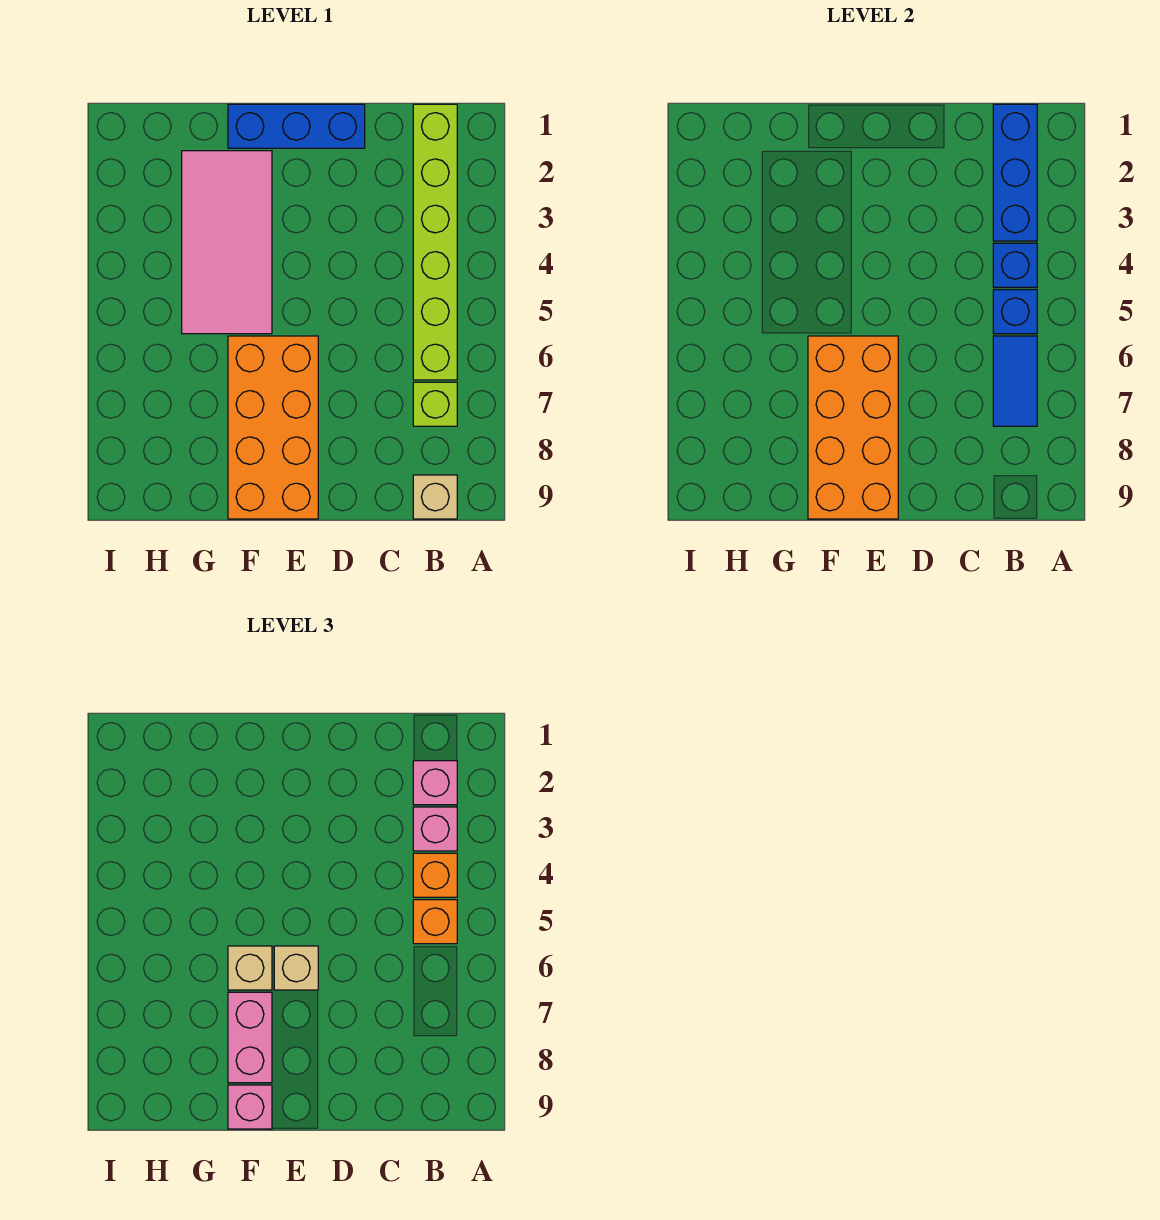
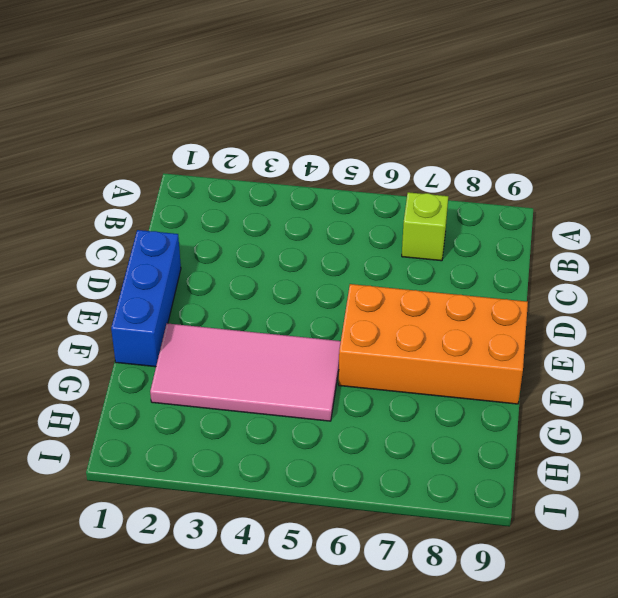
none -> lime 1x6 brick [413,104,457,380]
none -> tan 1x1 brick [413,475,457,519]
none -> blue 1x3 brick [993,104,1037,241]

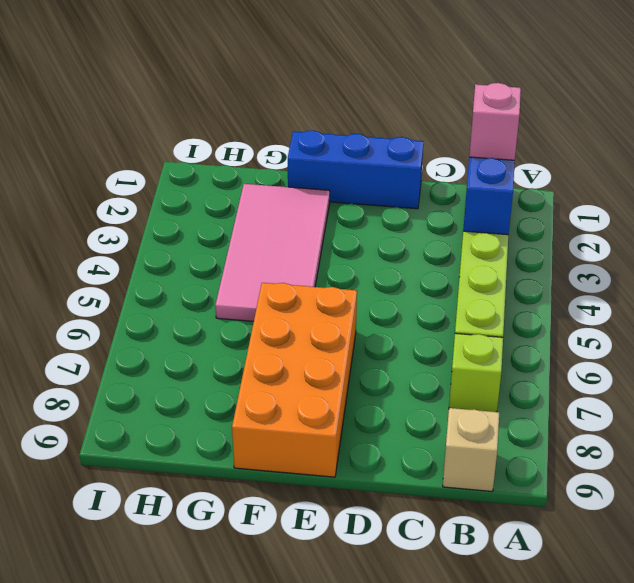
none -> blue 1x1 brick [993,243,1037,287]
none -> blue 1x1 brick [993,290,1037,334]
none -> blue 1x2 tile [993,336,1037,426]

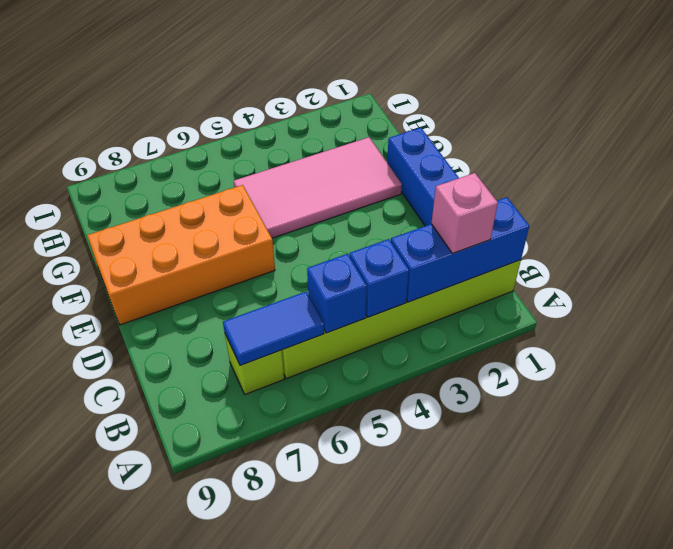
none -> tan 1x1 brick [413,475,457,519]
none -> orange 2x4 brick [808,336,898,519]
none -> pink 1x1 brick [413,807,457,851]

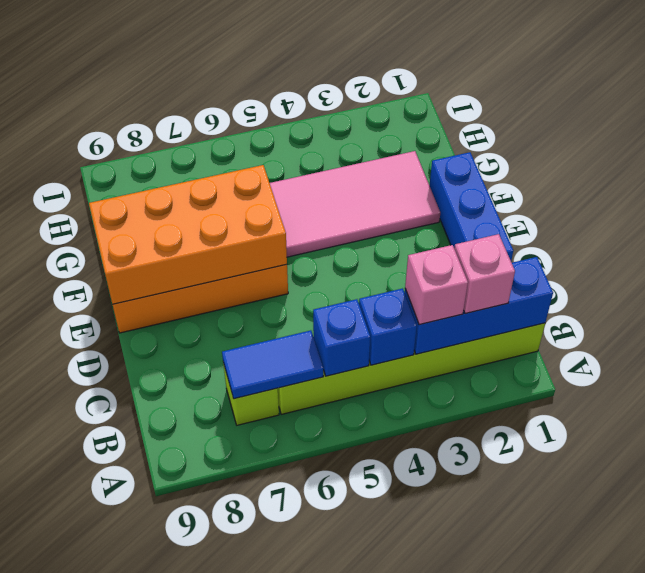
none -> tan 1x1 brick [413,475,457,519]
none -> orange 1x1 brick [413,853,457,897]
none -> orange 1x1 brick [413,900,457,944]

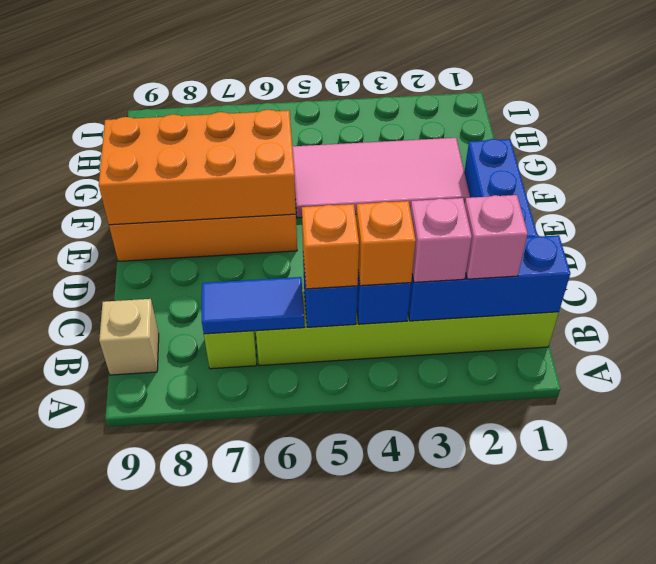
none -> tan 1x1 brick [274,946,318,990]
none -> tan 1x1 brick [228,946,272,990]
none -> pink 1x2 brick [228,992,272,1083]

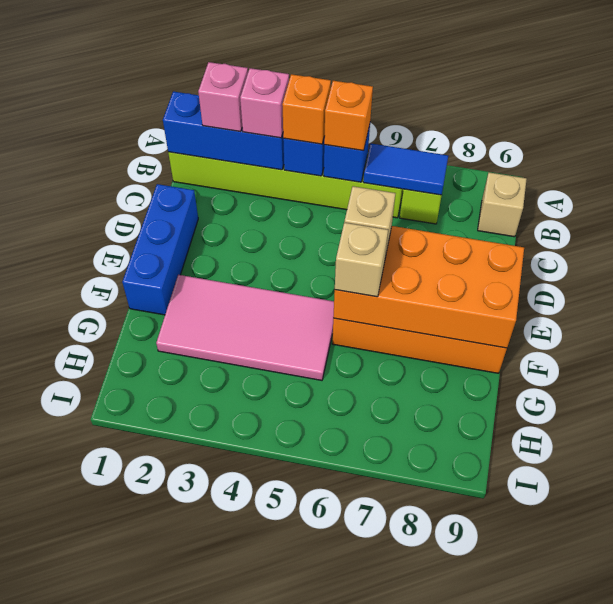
none -> pink 1x2 brick [228,992,272,1083]
none -> pink 1x1 brick [228,1085,272,1129]

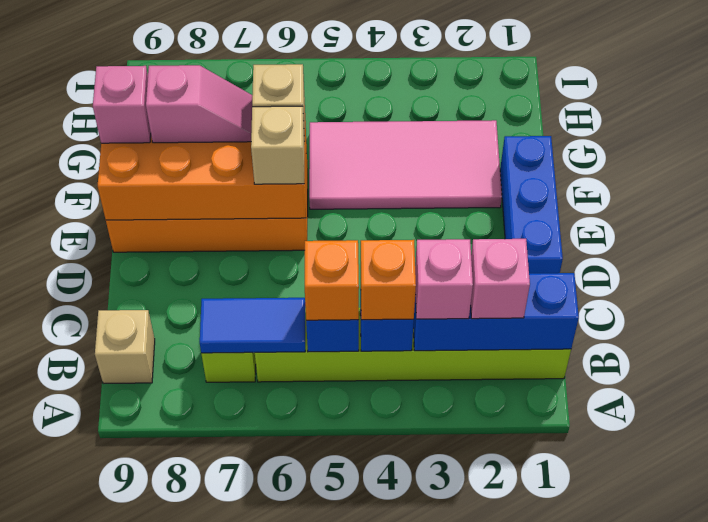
pink 1x2 slope [146,65,252,143] -> pink 1x2 brick [228,992,272,1083]

